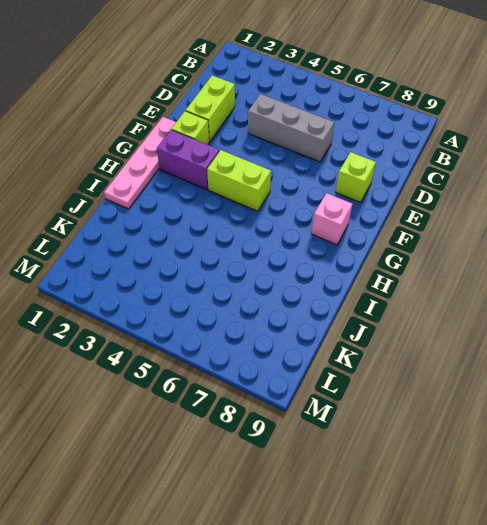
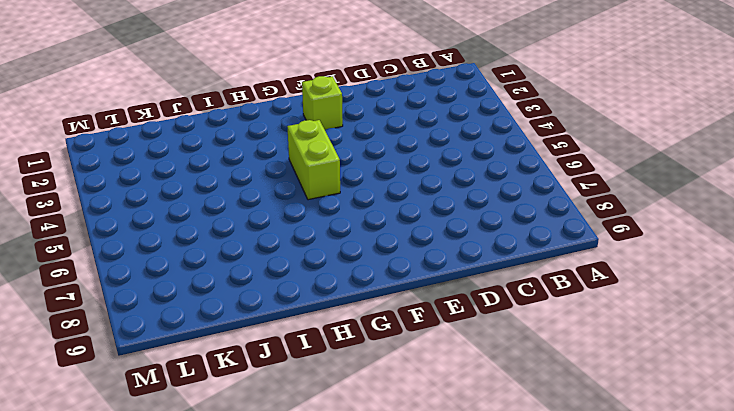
none -> lime 1x2 brick [186,76,235,141]
none -> grey 1x3 brick [248,94,334,162]

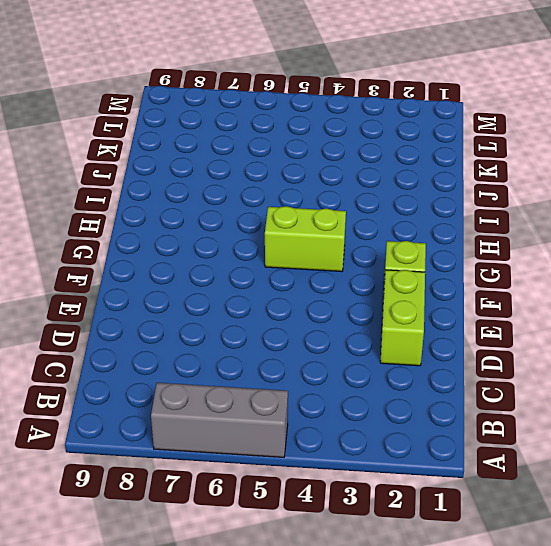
grey 1x3 brick [151,383,288,457] -> grey 1x3 brick moved to [248,94,334,162]
none -> lime 1x1 brick [336,152,376,202]
none -> pink 1x4 plate [104,117,176,209]

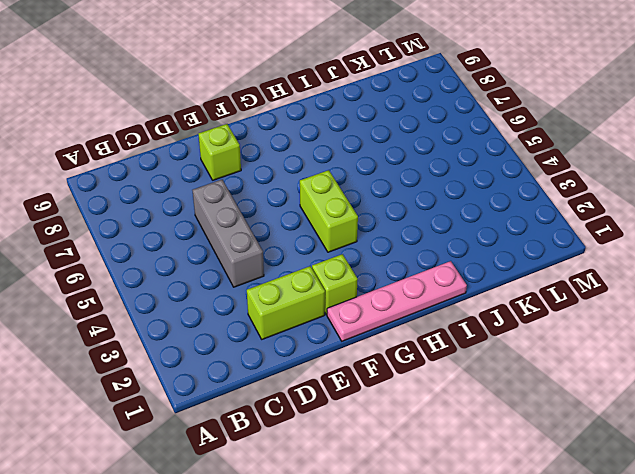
none -> purple 1x2 brick [157,130,219,190]
none -> pink 1x1 brick [312,193,352,245]

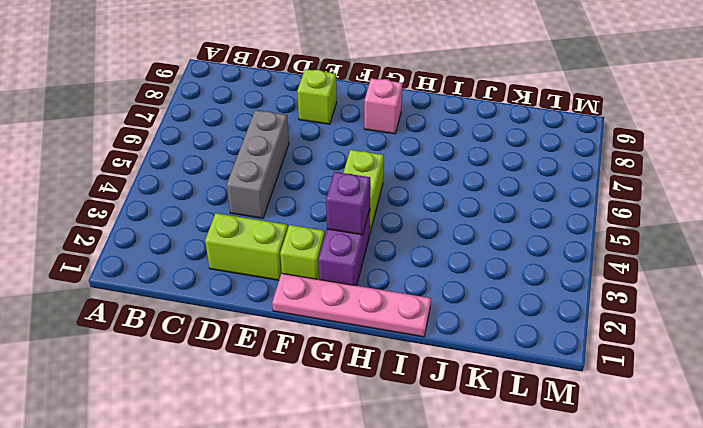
purple 1x1 brick [326,172,370,235] -> none

